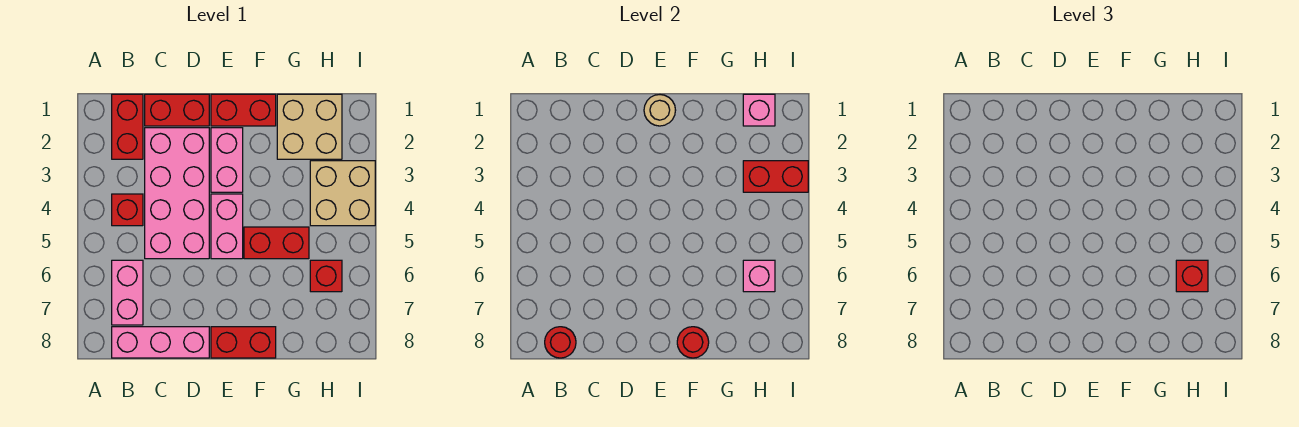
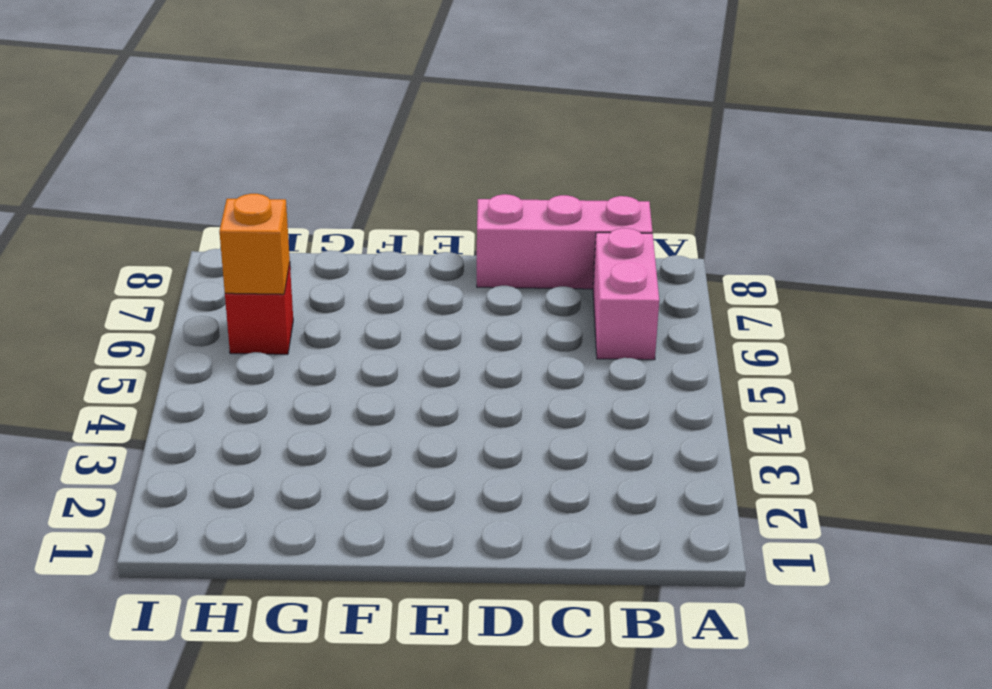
orange 1x1 brick [219,194,290,294] -> pink 1x1 brick [743,260,775,292]
none -> red 1x2 brick [112,94,143,159]
none -> red 1x1 brick [112,194,143,226]
none -> red 1x2 brick [145,94,209,126]

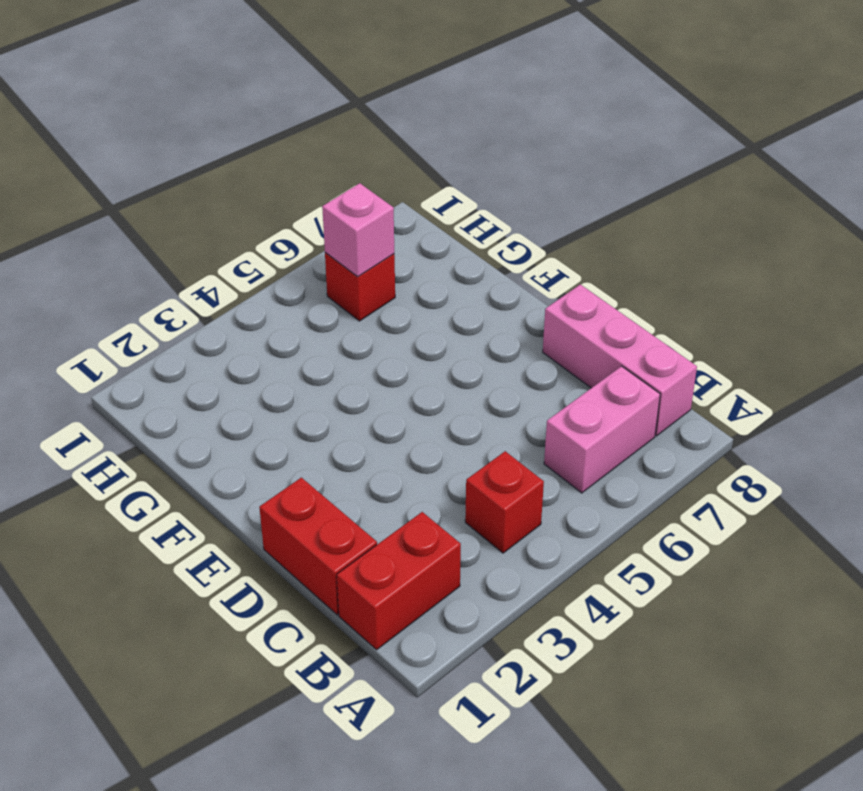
none -> pink 2x4 brick [145,128,209,259]
none -> red 1x2 brick [211,94,276,126]
none -> pink 1x2 brick [211,128,243,192]

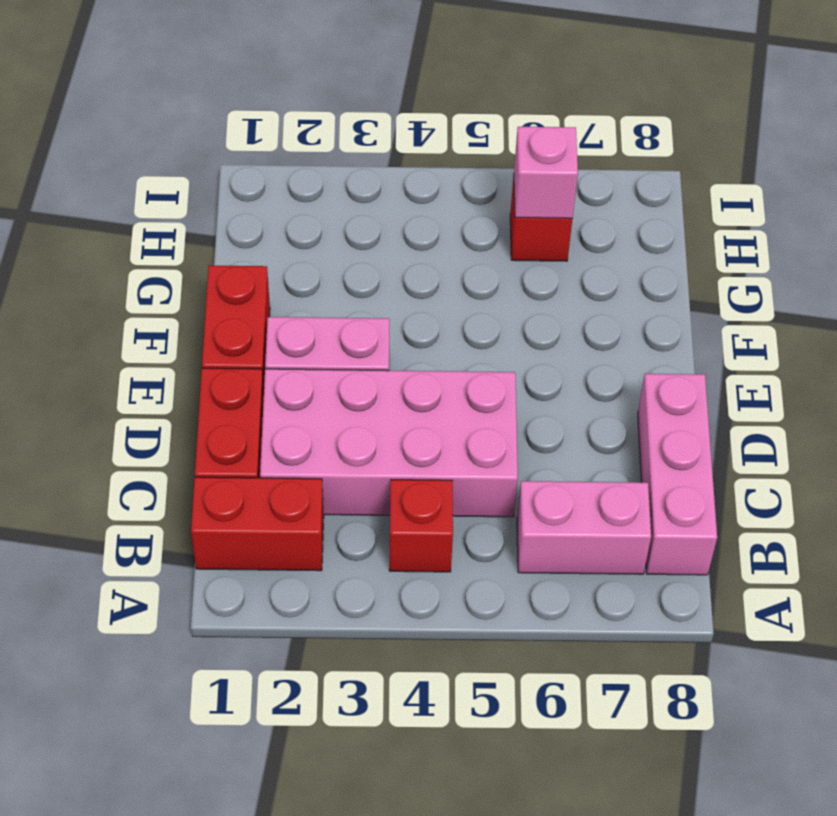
none -> pink 1x2 brick [211,194,243,259]
none -> red 1x2 brick [211,327,276,358]
none -> red 1x2 brick [244,227,309,259]

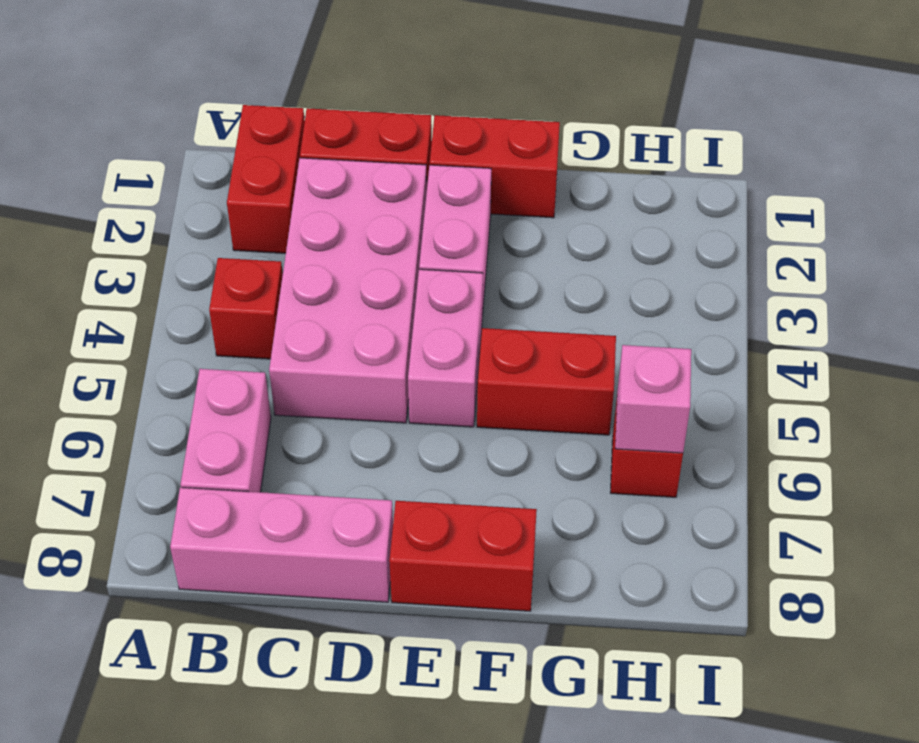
none -> tan 2x2 brick [277,94,342,159]
none -> tan 2x2 brick [310,161,375,226]
none -> red 1x1 round brick [545,327,576,358]

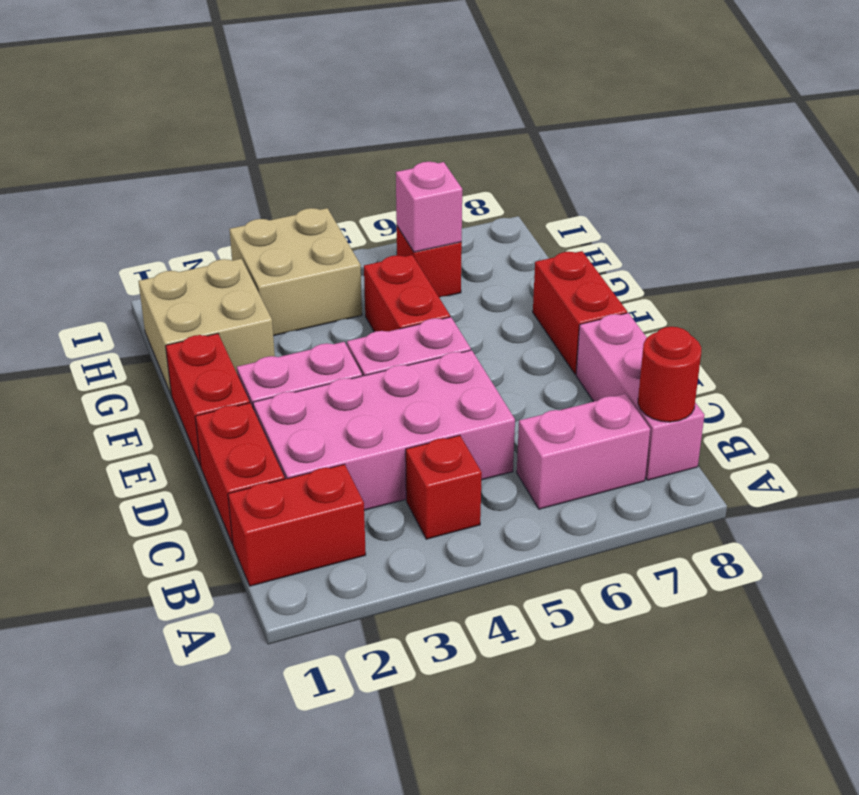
none -> tan 1x1 round brick [644,95,676,126]
none -> red 1x1 round brick [677,327,709,358]
none -> pink 1x1 brick [743,94,775,126]

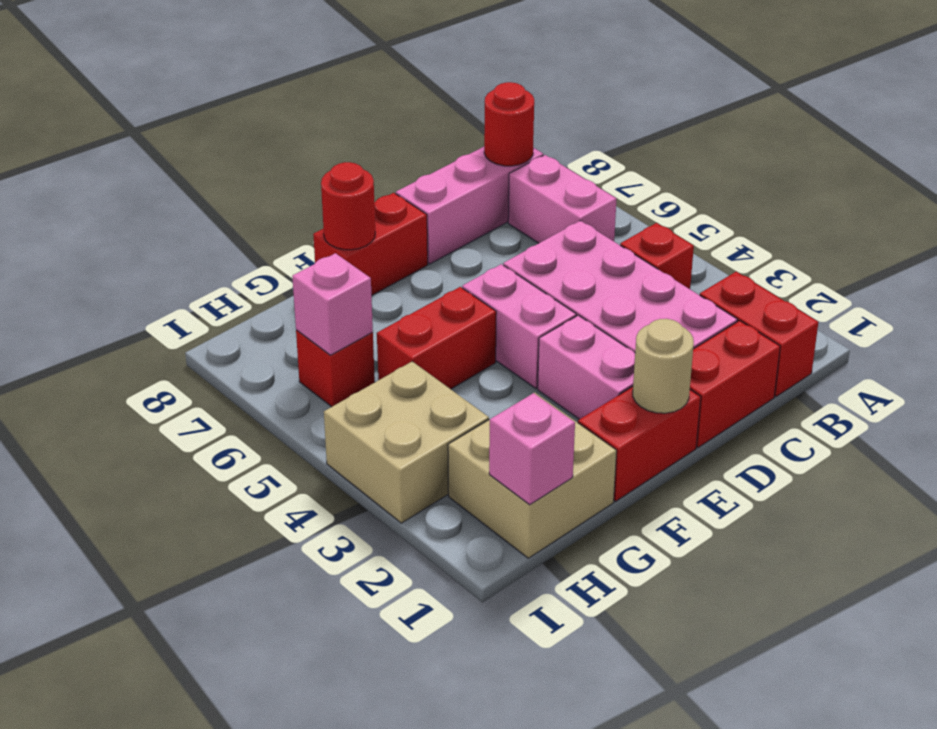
none -> red 1x2 brick [743,161,808,192]
none -> red 1x1 brick [1176,260,1208,292]

